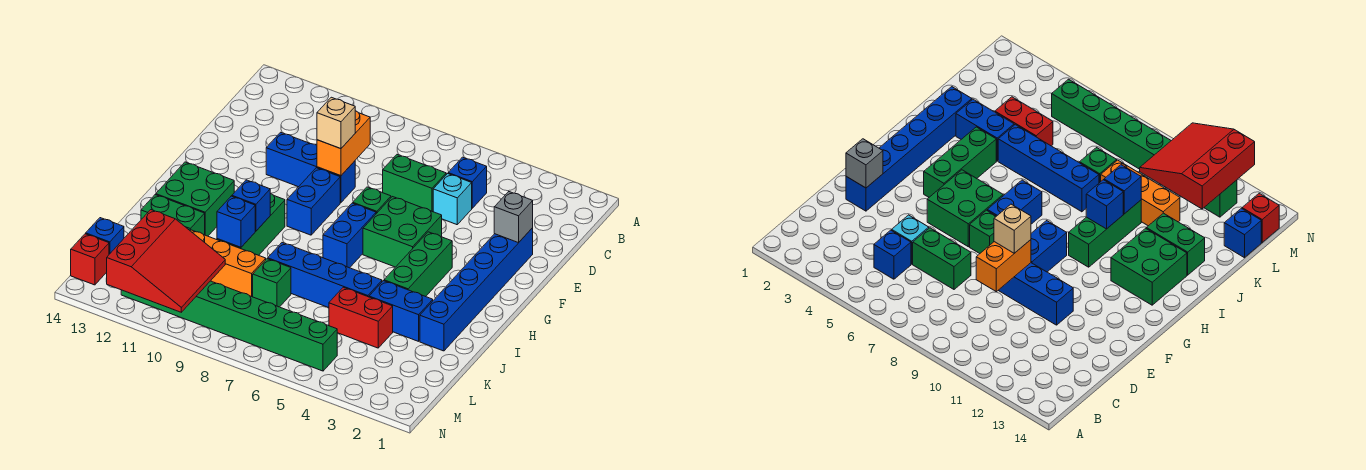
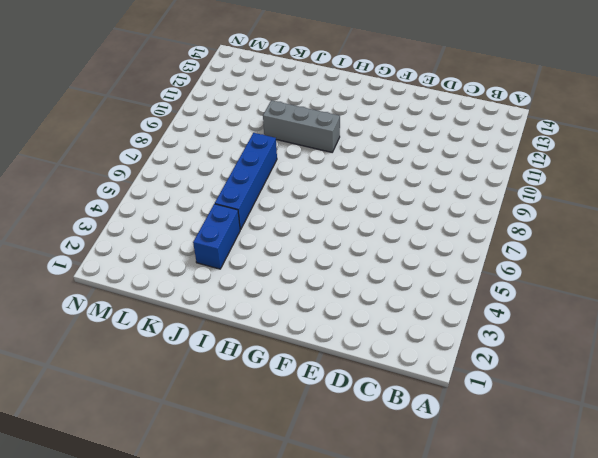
grey 1x3 brick [263,100,340,152] -> green 1x3 brick [217,193,285,255]
none -> blue 1x1 brick [448,157,487,208]
none -> cyan 1x1 brick [433,174,472,225]
none -> green 1x2 brick [383,155,446,212]

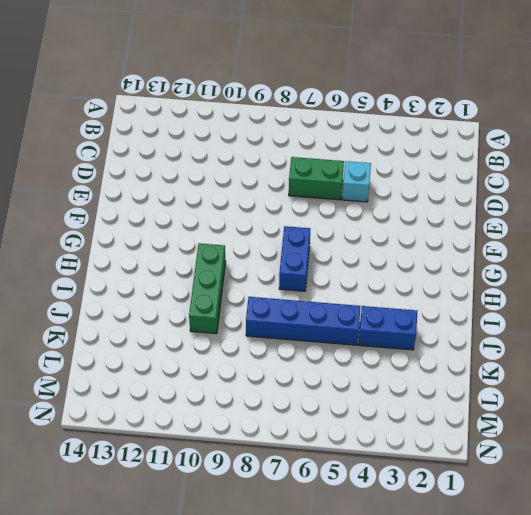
none -> blue 1x1 brick [448,157,487,208]
none -> blue 1x6 brick [420,228,533,351]
none -> blue 1x3 brick [266,132,355,203]

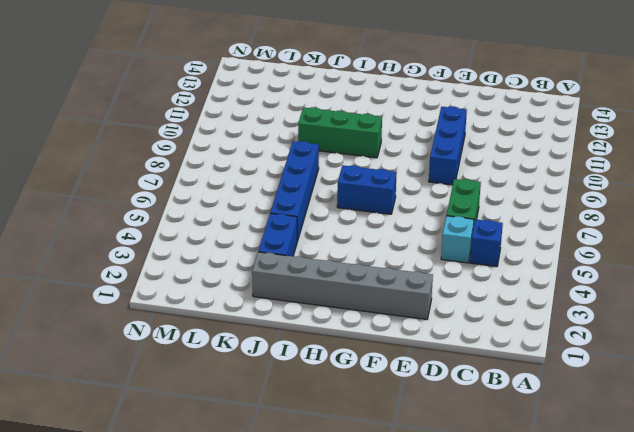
grey 1x6 brick [252,252,433,319] -> blue 1x6 brick [420,228,533,351]
none -> green 2x2 brick [363,197,442,267]
none -> green 1x1 brick [353,187,391,214]
none -> blue 1x2 brick [287,168,340,235]

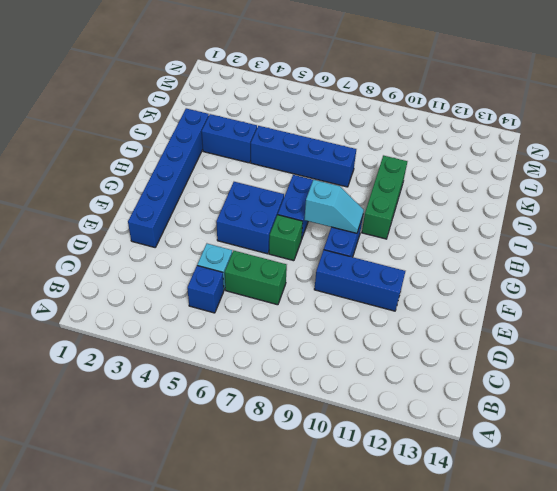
blue 2x2 brick [216,182,284,254] -> green 2x2 brick [363,197,442,267]
cyan 1x2 slope [304,180,364,233] -> none
none -> green 1x3 brick [384,232,452,297]
none -> green 2x2 brick [156,162,234,236]
none -> green 1x2 brick [141,195,205,235]

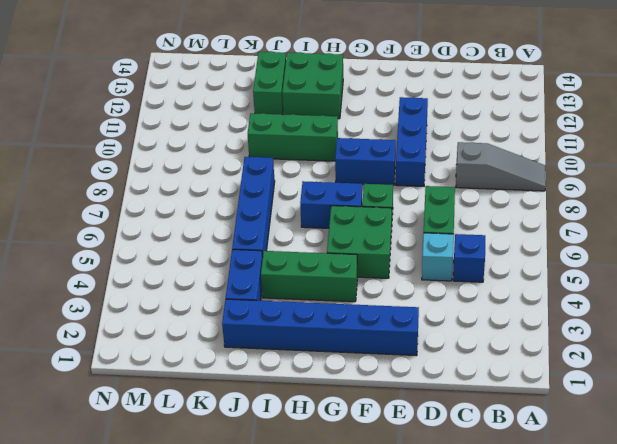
grey 1x3 slope [456,142,546,191] -> none
none -> red 1x2 brick [329,287,393,348]
none -> green 1x1 brick [253,259,291,307]
none -> orange 1x3 brick [190,230,266,297]

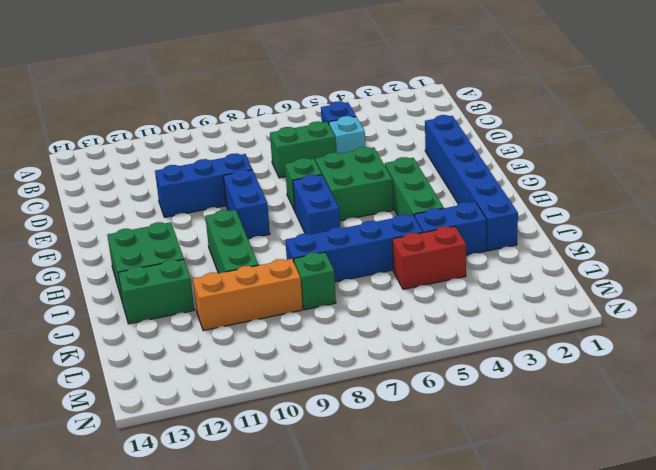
none -> blue 1x1 brick [86,218,124,254]
none -> green 1x8 brick [121,281,337,371]
none -> red 1x1 brick [71,234,109,285]

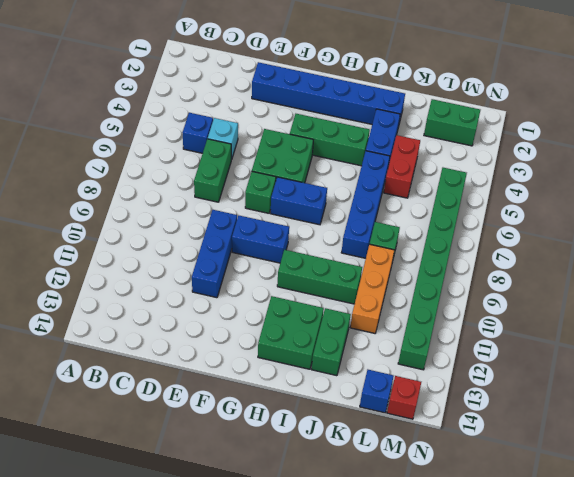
green 1x2 brick [424,99,480,146] -> none
none -> orange 1x2 brick [317,111,370,176]
none -> grey 1x1 brick [494,192,533,243]
none -> blue 1x1 brick [232,180,270,231]

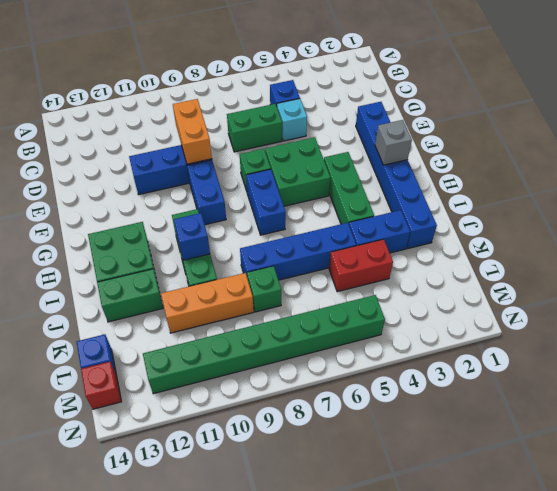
grey 1x1 brick [375,120,412,165] -> grey 1x1 brick moved to [494,192,533,243]
none -> blue 1x1 brick [217,196,255,247]
none -> red 3x3 slope [107,210,225,312]
none -> tan 1x1 brick [317,97,355,149]

